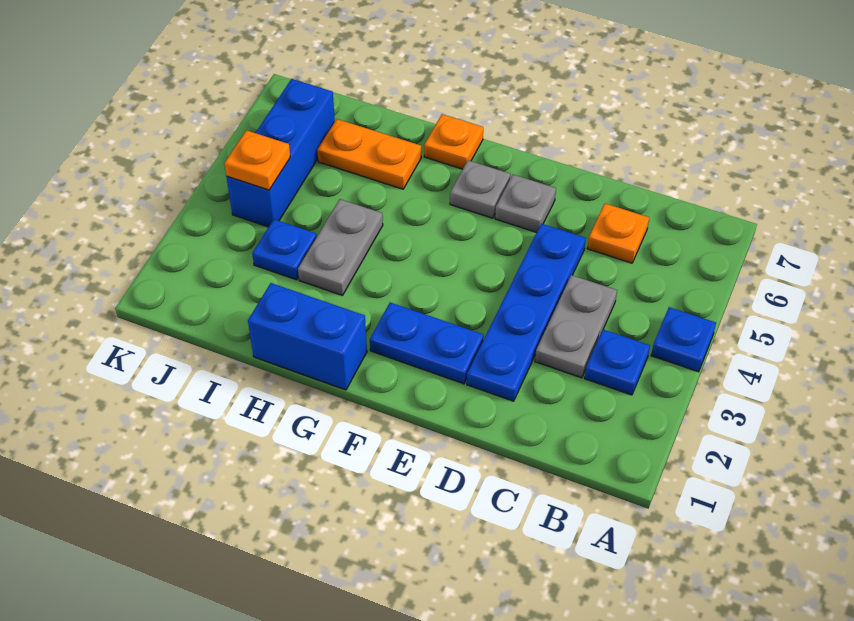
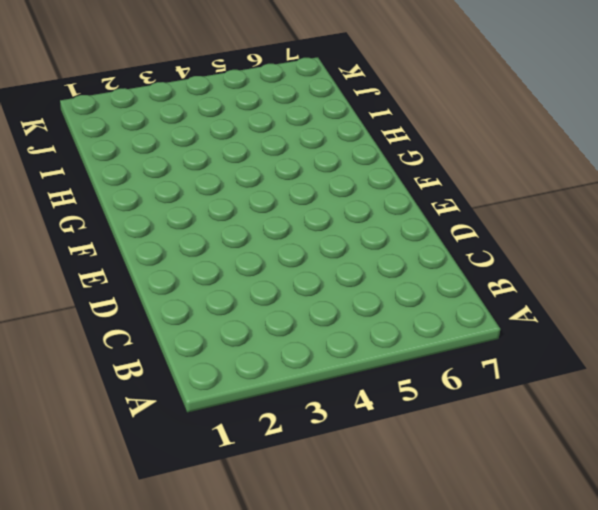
none -> blue 1x1 plate [651,307,716,372]
none -> blue 1x1 plate [584,330,650,395]
none -> grey 1x2 plate [535,275,617,378]

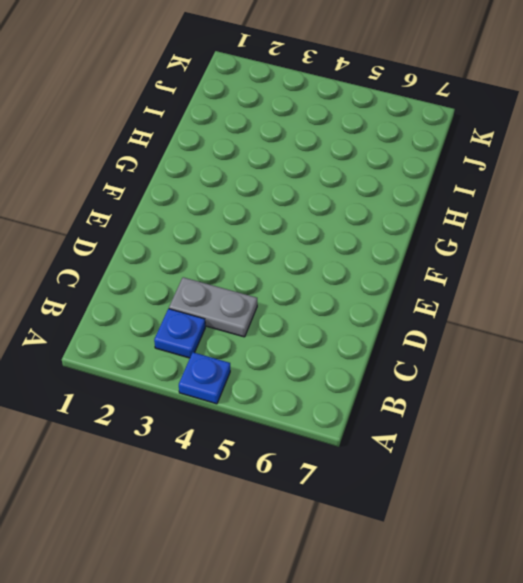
none -> orange 1x1 plate [587,204,649,263]
none -> blue 1x4 plate [467,223,586,401]
none -> blue 1x2 plate [370,303,484,384]

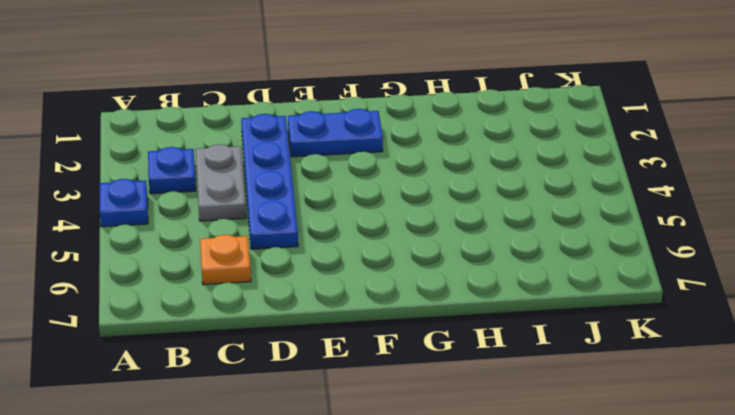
none -> grey 1x1 plate [495,175,556,233]
none -> grey 1x1 plate [450,160,510,218]
none -> blue 1x2 brick [248,283,367,390]

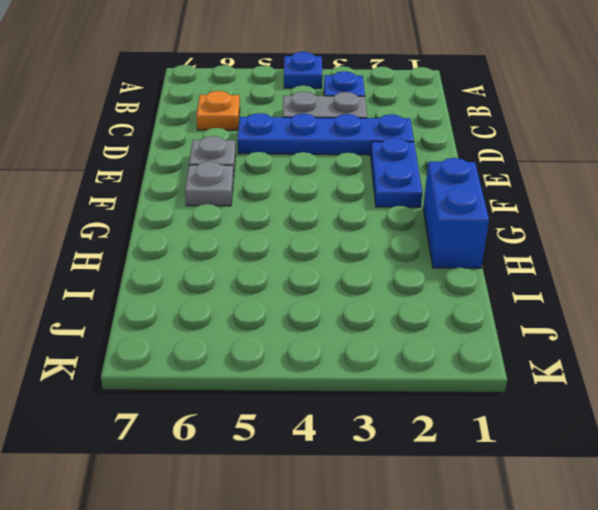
none -> orange 1x1 plate [424,114,483,169]
none -> grey 1x2 plate [298,199,383,296]
none -> orange 1x2 plate [317,119,421,189]

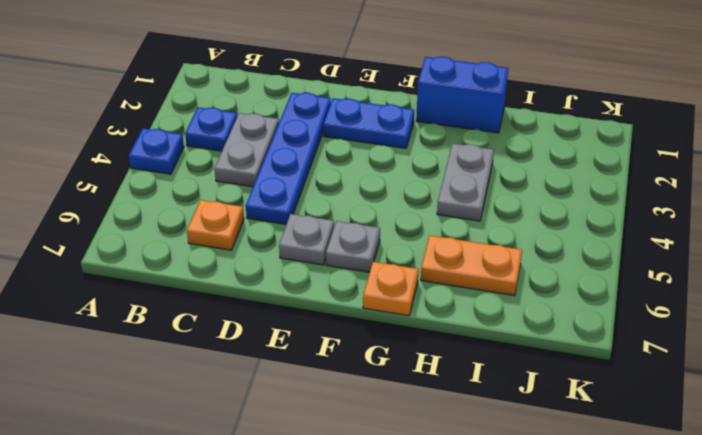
none -> blue 1x1 plate [252,219,317,280]
none -> blue 1x3 brick [227,79,335,227]
none -> orange 1x1 plate [224,130,290,190]

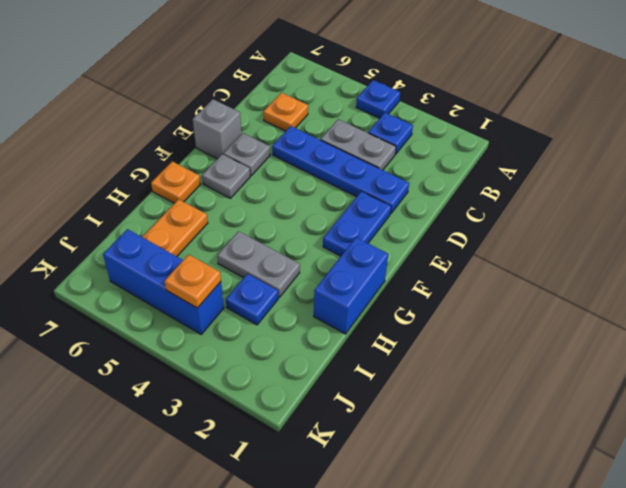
grey 1x1 brick [193,99,241,159] -> none

